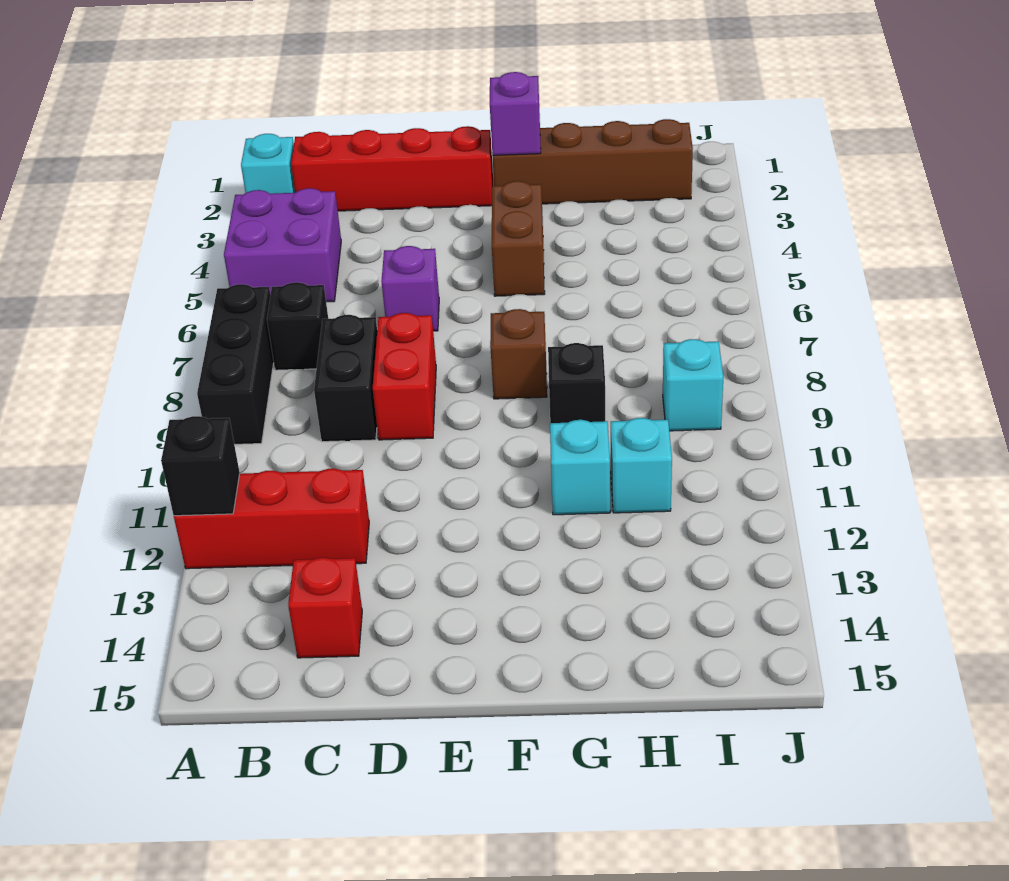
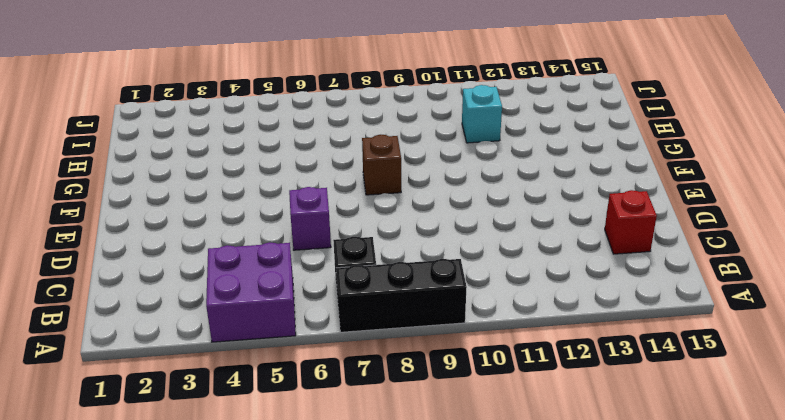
none -> cyan 1x1 brick [241,134,295,194]
none -> red 1x3 brick [174,469,369,569]
none -> red 1x4 brick [291,126,493,211]

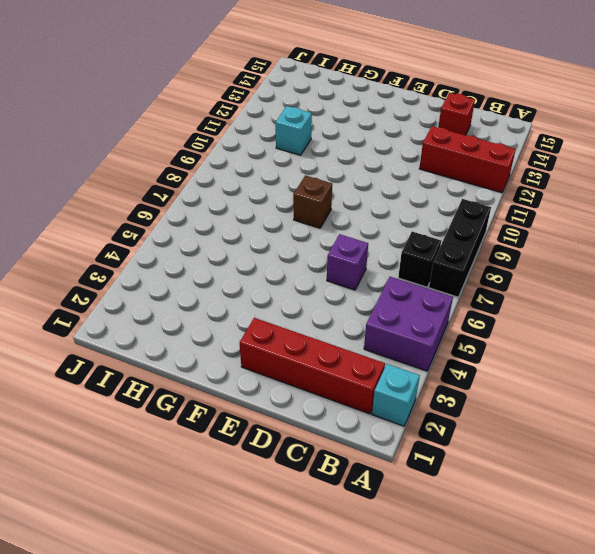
none -> black 1x2 brick [314,315,377,442]
none -> red 1x2 brick [373,313,436,440]
none -> brown 1x4 brick [493,119,693,204]

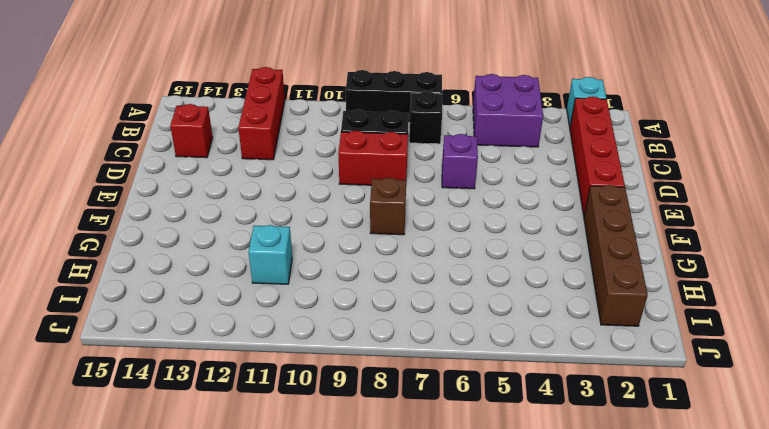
none -> brown 1x2 brick [492,181,545,296]
none -> black 1x1 brick [548,343,605,423]
none -> cyan 1x1 brick [550,420,610,515]

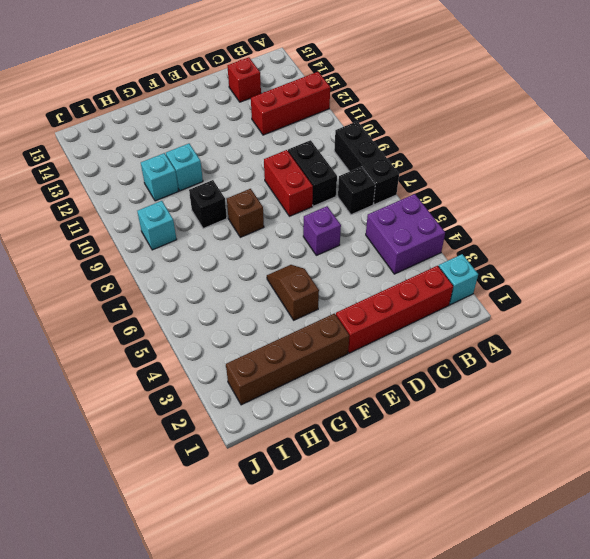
brown 1x2 slope [267,265,319,320] -> brown 1x2 brick [492,181,545,296]
none -> black 1x1 brick [161,416,240,516]
none -> purple 1x1 brick [490,72,541,155]

